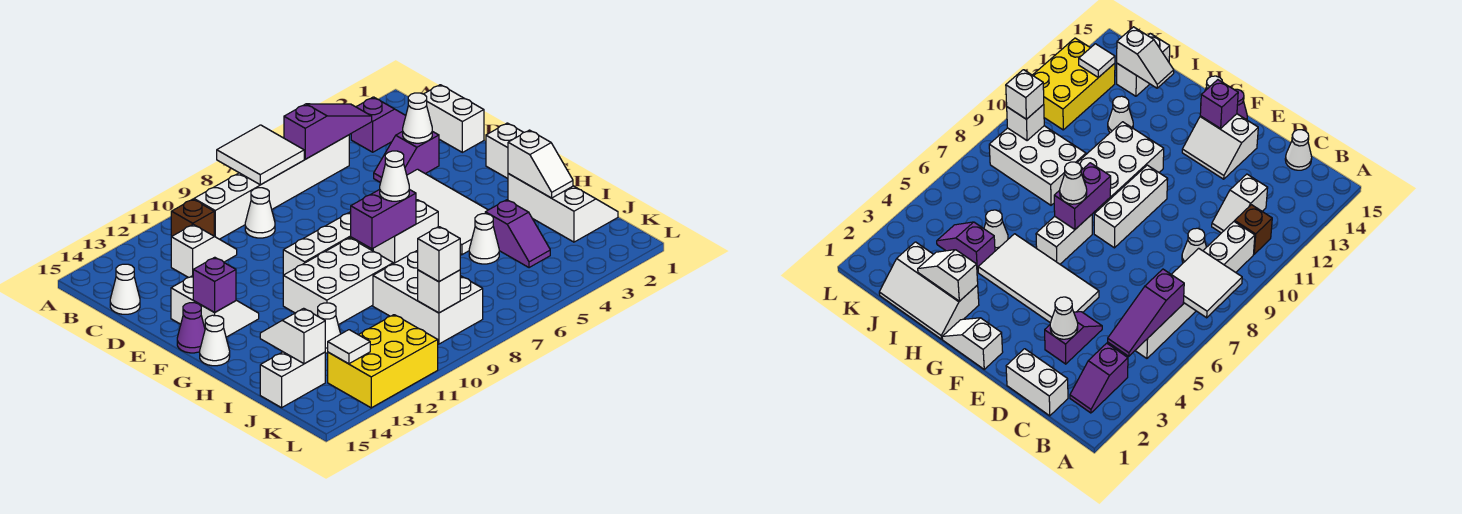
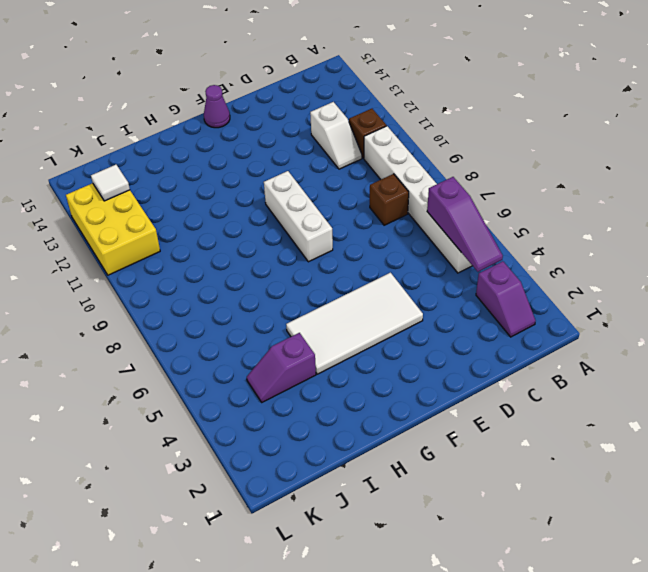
brown 1x1 brick [370,174,409,225] -> none
none -> white 1x2 brick [424,85,484,152]
none -> white 1x1 cone [245,188,275,238]
none -> white 1x1 cone [110,264,140,314]
none -> purple 1x2 slope [374,131,439,183]

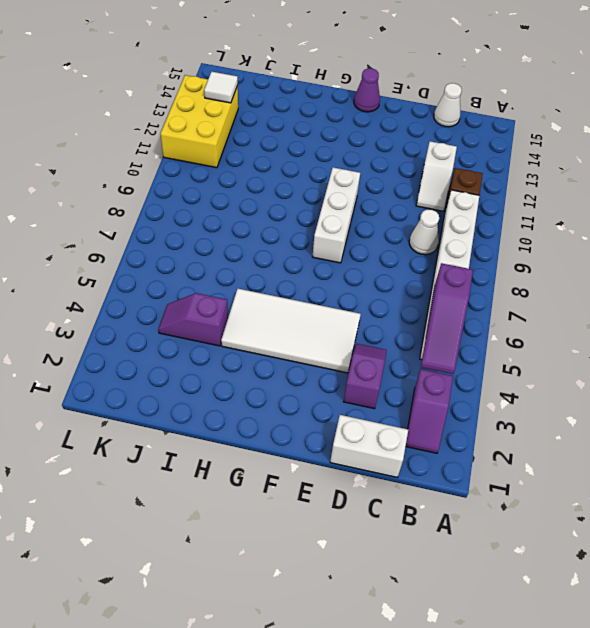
none -> white 2x2 slope [171,276,259,337]
none -> white 1x2 slope [486,123,524,179]
none -> white 1x2 brick [373,200,438,264]
none -> white 2x3 brick [283,238,393,325]

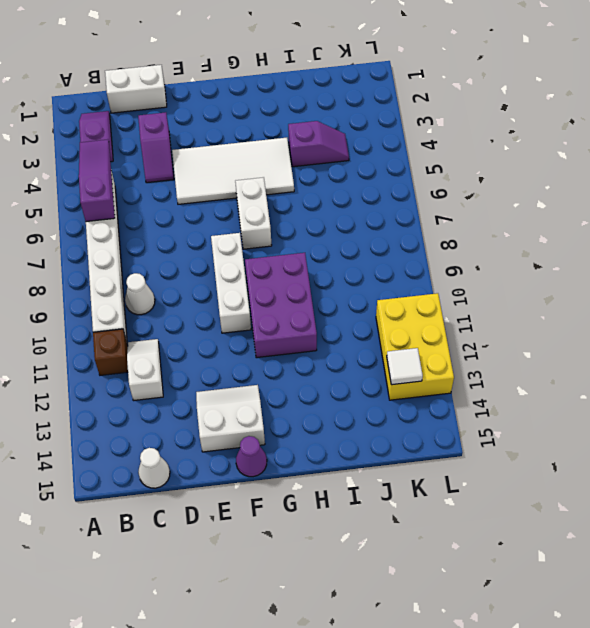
purple 2x3 brick [245,253,317,358] -> white 2x3 brick [283,238,393,325]
none -> white 1x2 slope [486,123,524,179]
none -> white 1x1 cone [200,315,230,366]
none -> white 2x3 slope [508,174,618,242]
none -> white 1x1 cone [469,214,499,264]

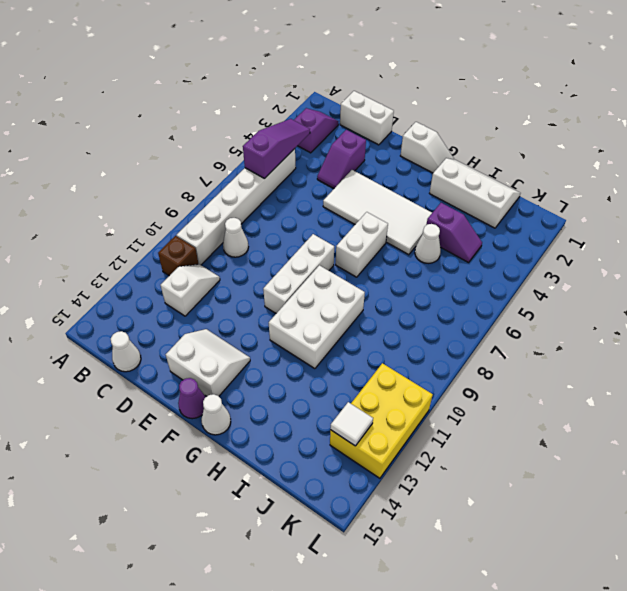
none -> white 2x3 brick [373,251,483,344]
none -> white 1x1 cone [318,303,341,353]
none -> white 1x2 brick [260,352,325,408]
none -> white 2x2 tile [217,125,304,185]

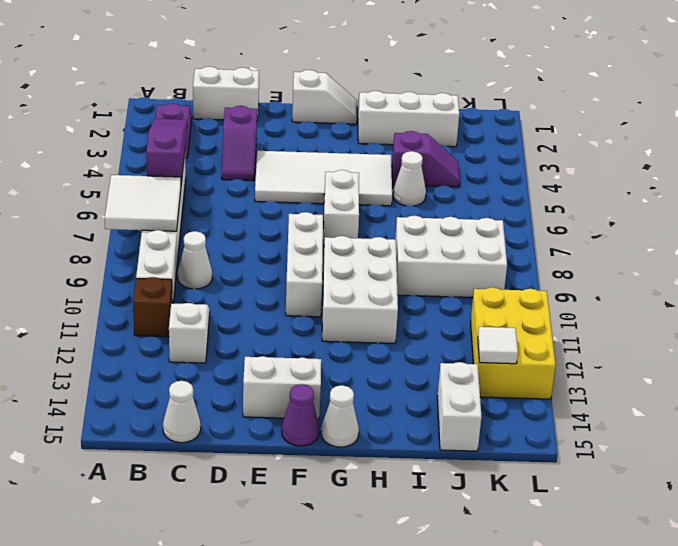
none -> white 1x1 cone [318,303,341,353]
none -> white 1x1 cone [403,93,432,143]
none -> purple 1x1 brick [193,257,236,312]
none -> purple 1x2 brick [351,189,416,249]

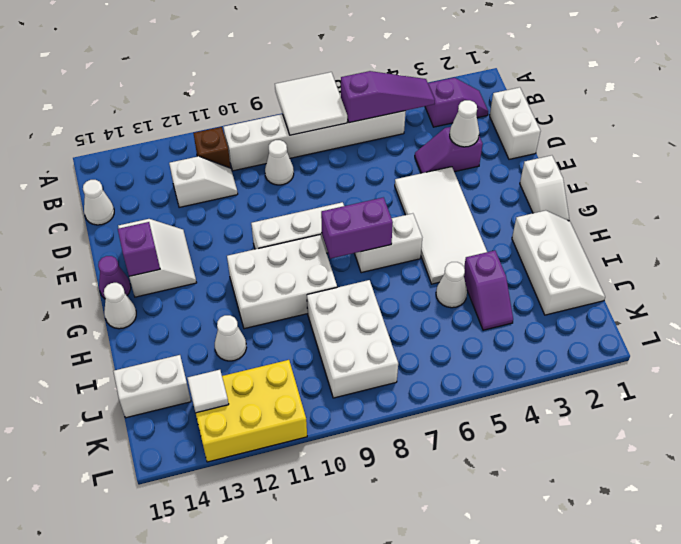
none -> white 1x2 slope [508,130,573,198]
none -> white 1x2 slope [260,308,325,364]
none -> white 1x1 brick [418,270,460,313]
none -> white 1x1 cone [380,151,409,201]

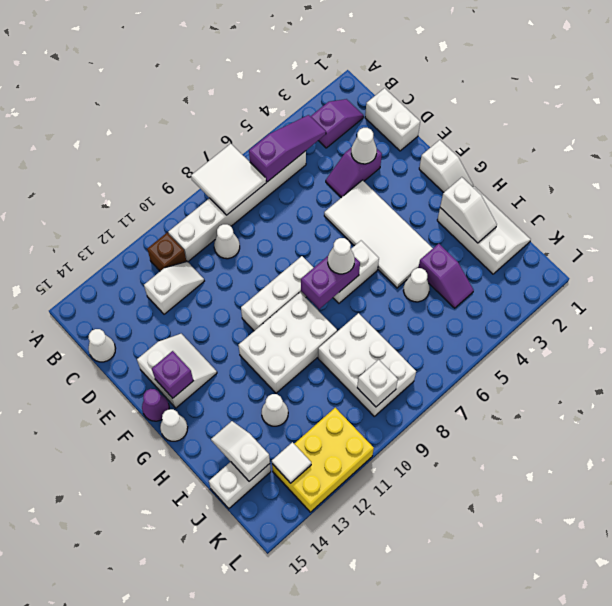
none -> white 1x1 brick [418,227,460,282]

